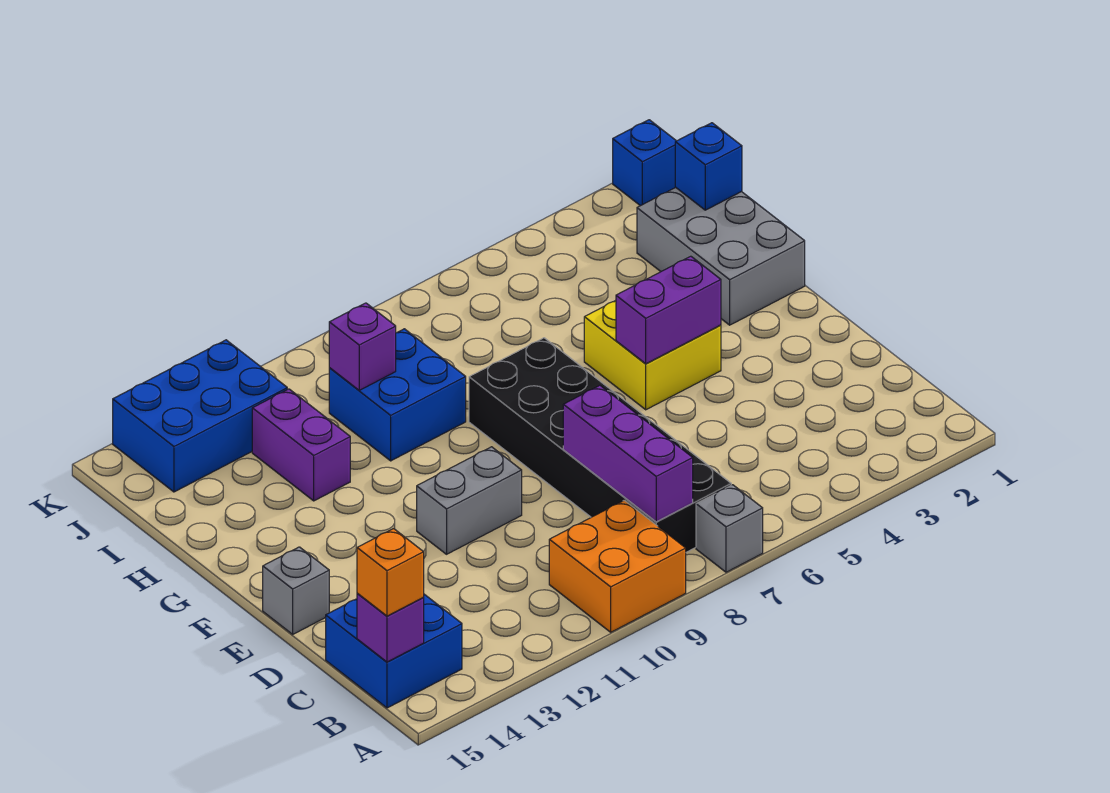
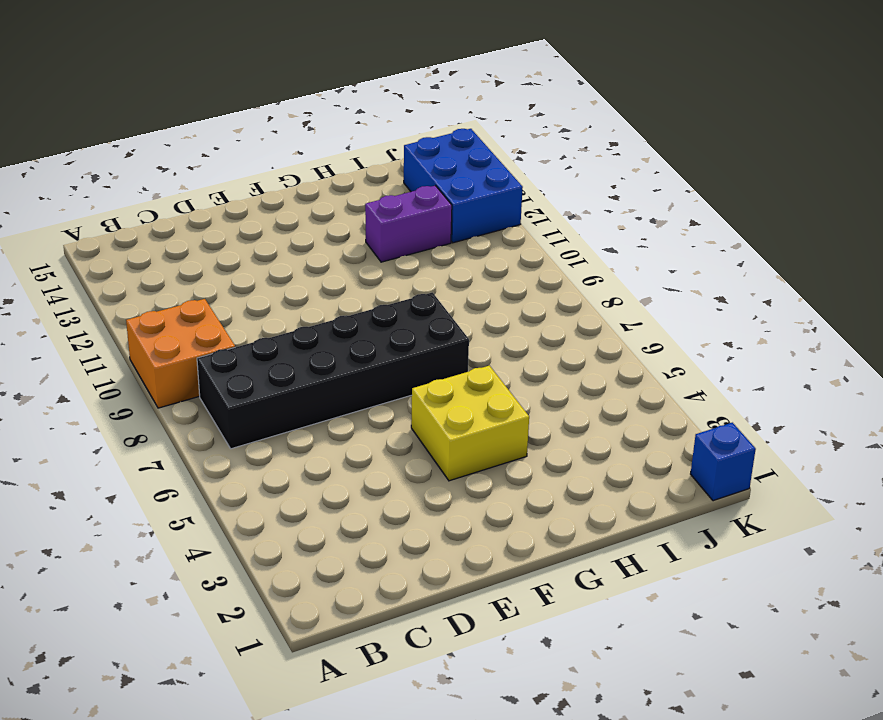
none -> grey 1x1 brick [696,485,763,572]
none -> blue 2x2 brick [326,594,462,708]
none -> grey 1x2 brick [417,447,522,554]

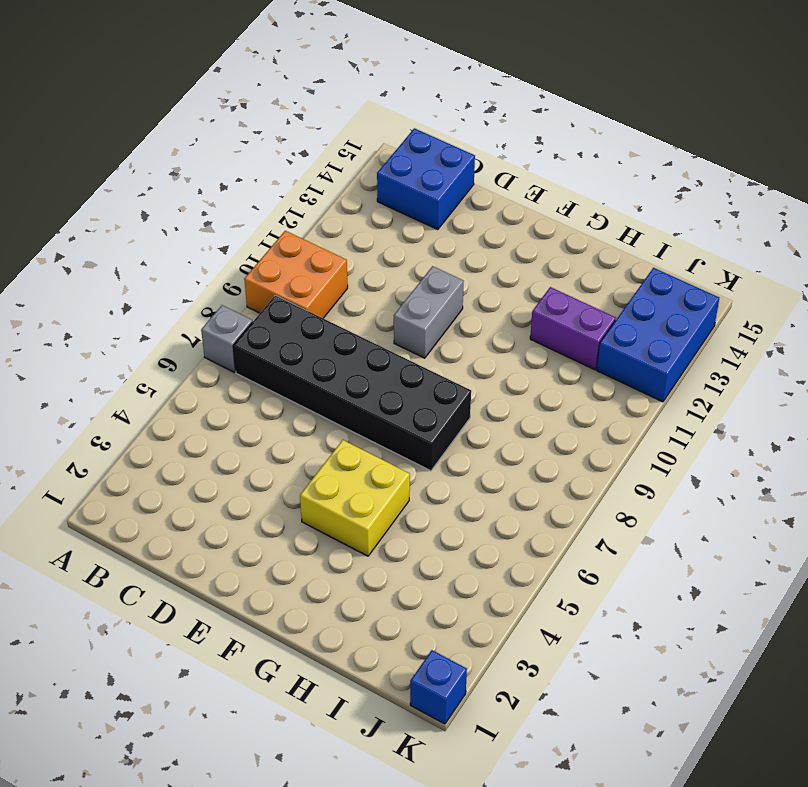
none -> grey 1x1 brick [263,547,329,634]
none -> grey 2x3 brick [637,187,805,325]
none -> blue 2x2 brick [329,329,466,461]

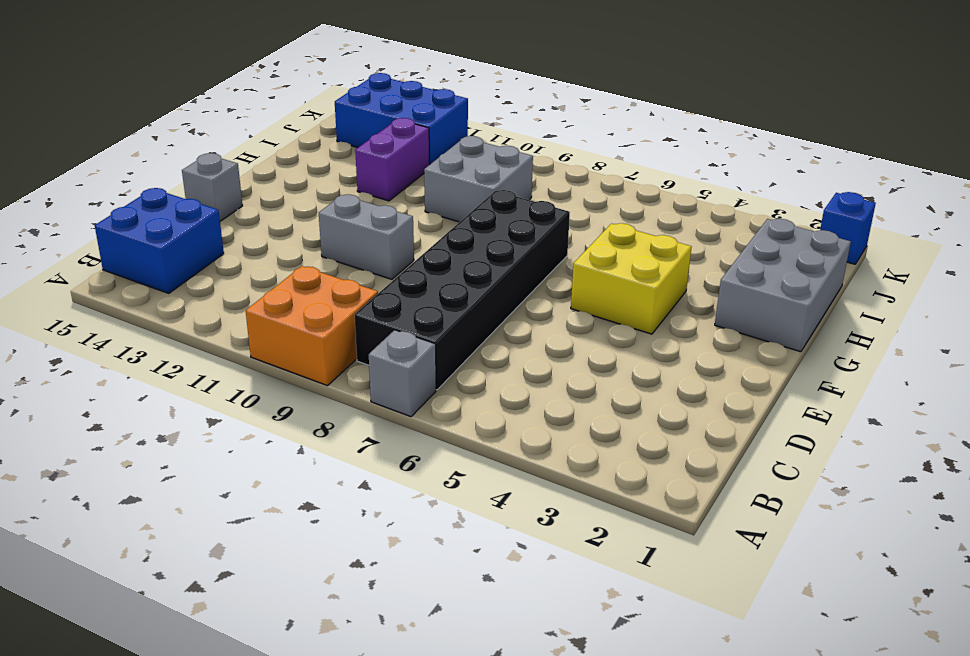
grey 2x2 brick [424,136,533,222] -> blue 2x2 brick [329,329,466,461]
none -> purple 1x3 brick [563,385,693,522]
none -> purple 1x1 brick [357,593,424,662]
none -> purple 1x2 brick [616,256,721,364]

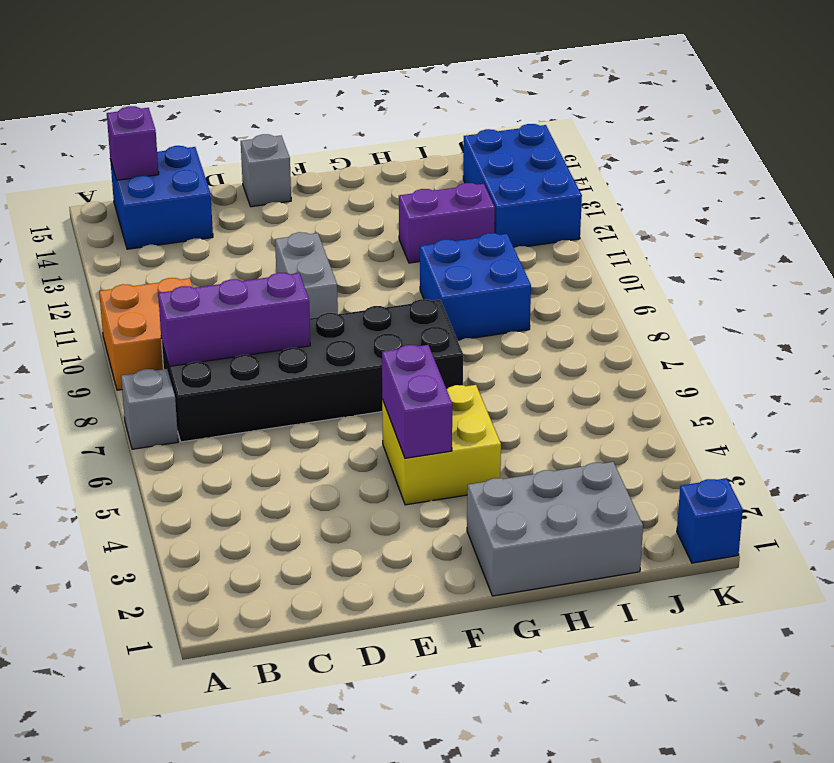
none -> blue 1x1 brick [675,123,742,210]
none -> purple 1x1 brick [329,303,396,390]
none -> orange 1x1 brick [357,529,424,616]

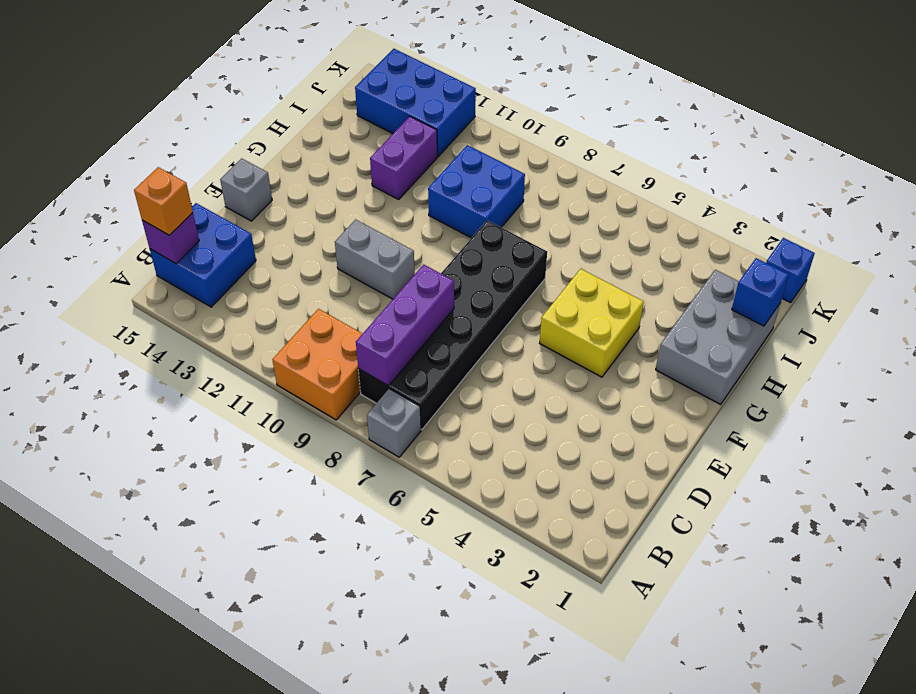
none -> purple 1x2 brick [616,256,721,364]
none -> purple 1x1 brick [329,303,396,390]

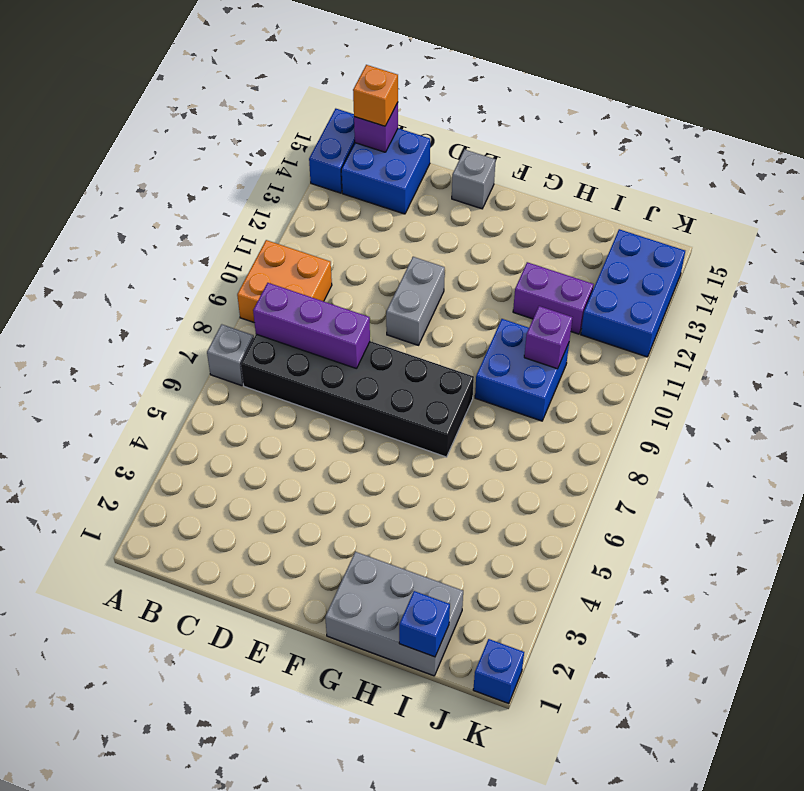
blue 1x2 brick [309,109,355,193] -> none
none -> yellow 2x2 brick [584,300,721,410]
none -> purple 1x2 brick [616,256,721,364]

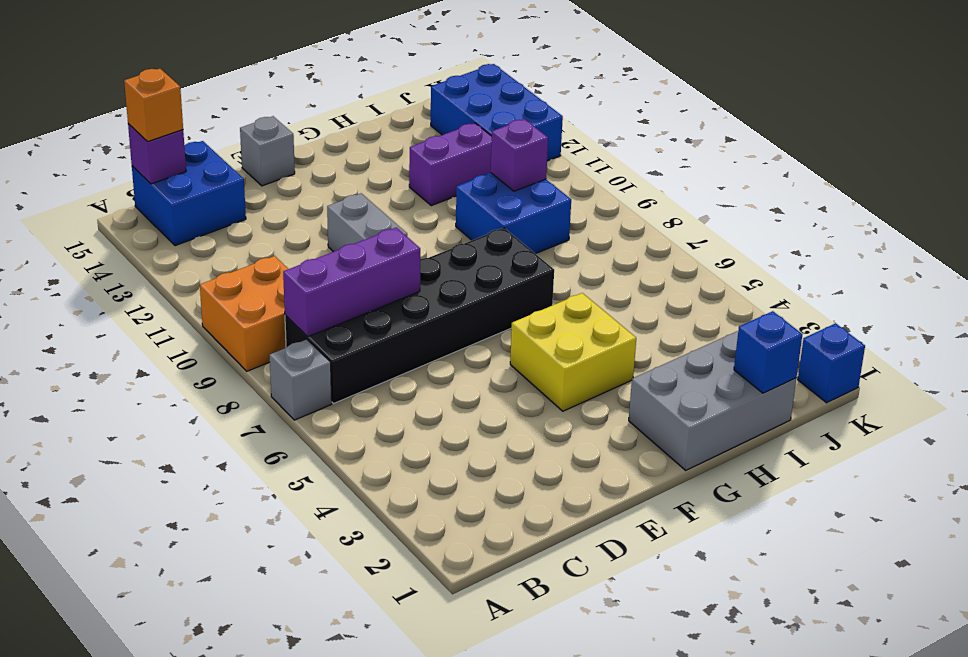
none -> purple 1x2 brick [616,256,721,364]

